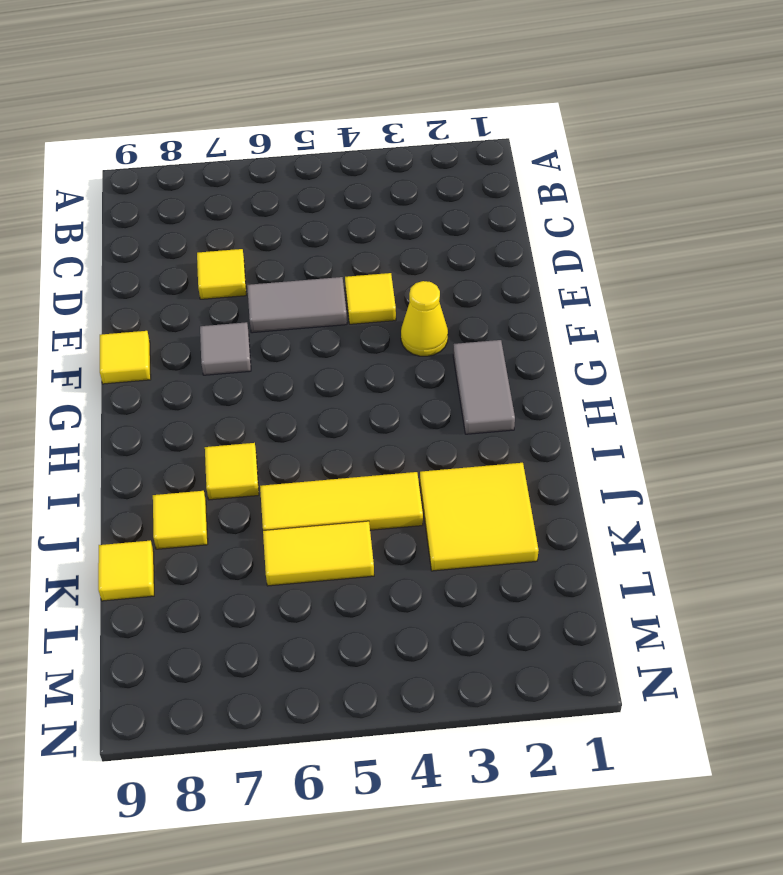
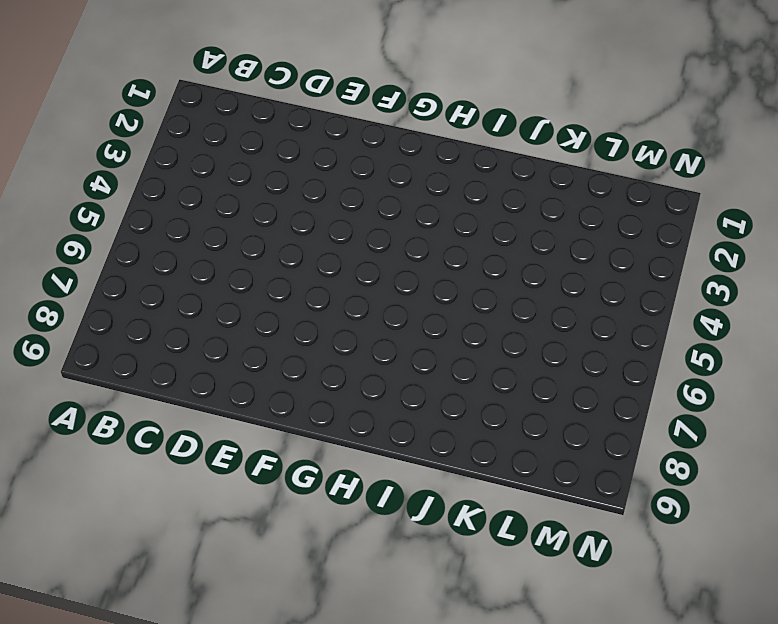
none -> yellow 1x1 tile [197,249,246,299]
none -> yellow 1x1 tile [345,273,396,324]
none -> grey 1x2 tile [247,277,347,333]

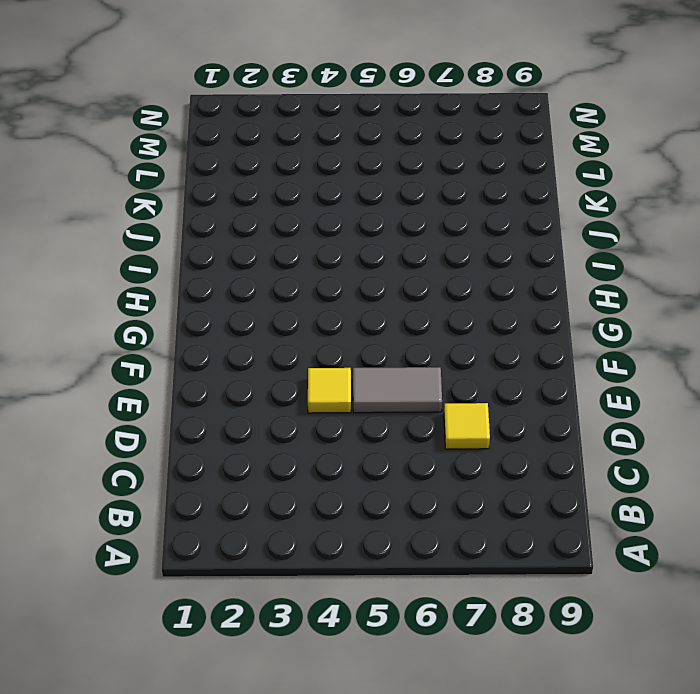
none -> yellow 1x1 cone [401,281,448,356]
none -> grey 1x1 tile [200,322,251,375]
none -> yellow 1x1 tile [100,331,151,384]

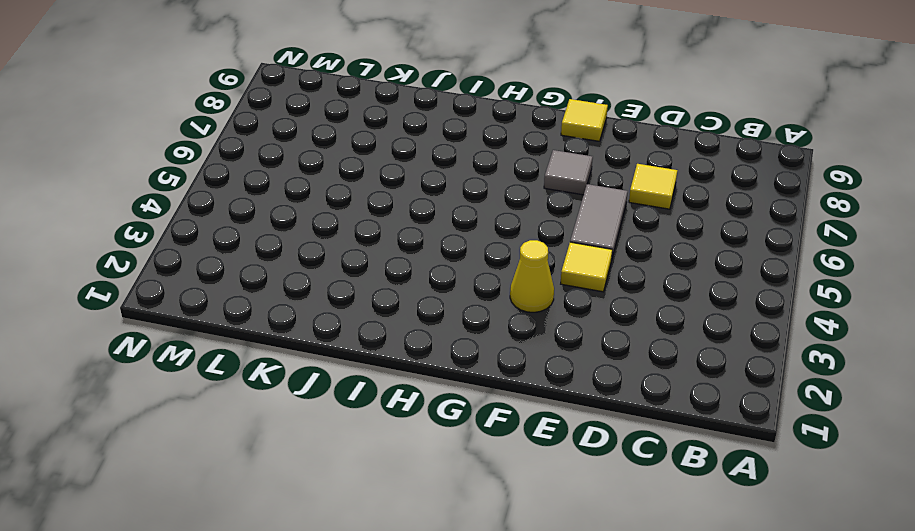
none -> grey 1x2 tile [453,340,515,434]
none -> yellow 1x1 tile [205,443,259,500]
none -> yellow 2x2 tile [420,463,539,571]

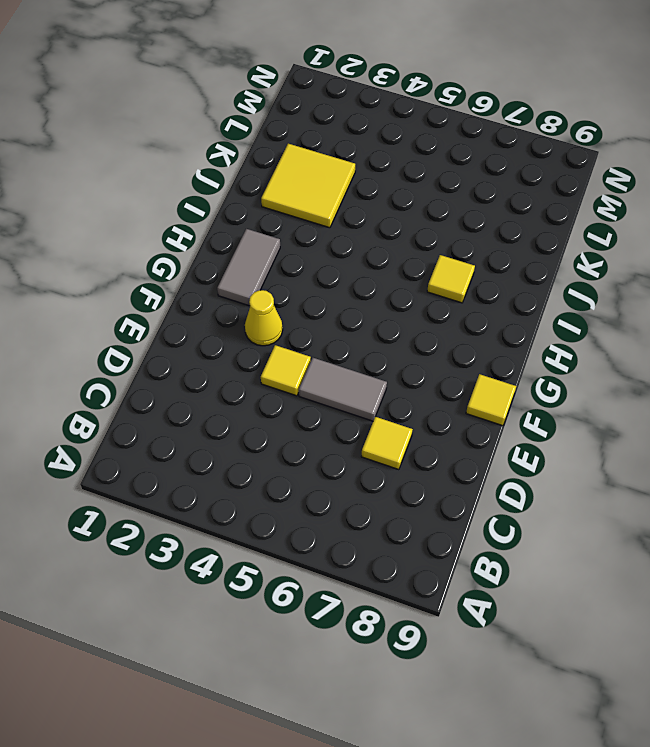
none -> grey 1x1 tile [200,322,251,375]
none -> yellow 1x3 tile [260,472,423,530]
none -> yellow 1x1 tile [153,491,208,549]

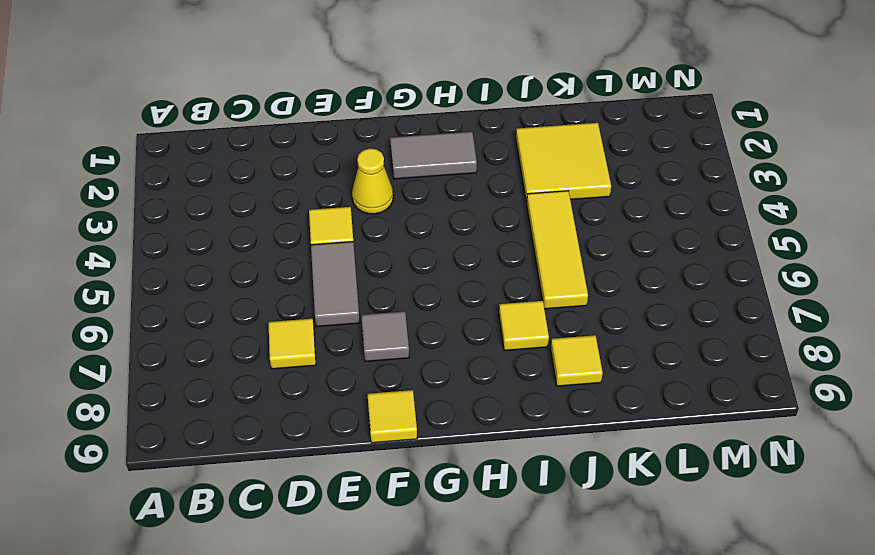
none -> yellow 1x2 tile [263,521,374,586]
none -> yellow 1x1 tile [98,541,154,601]

